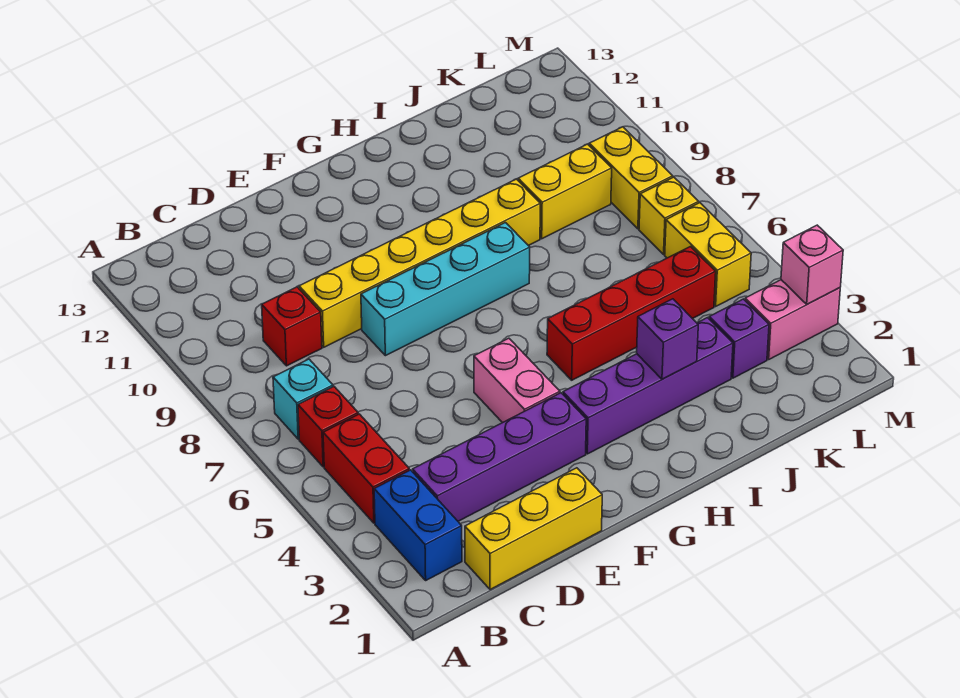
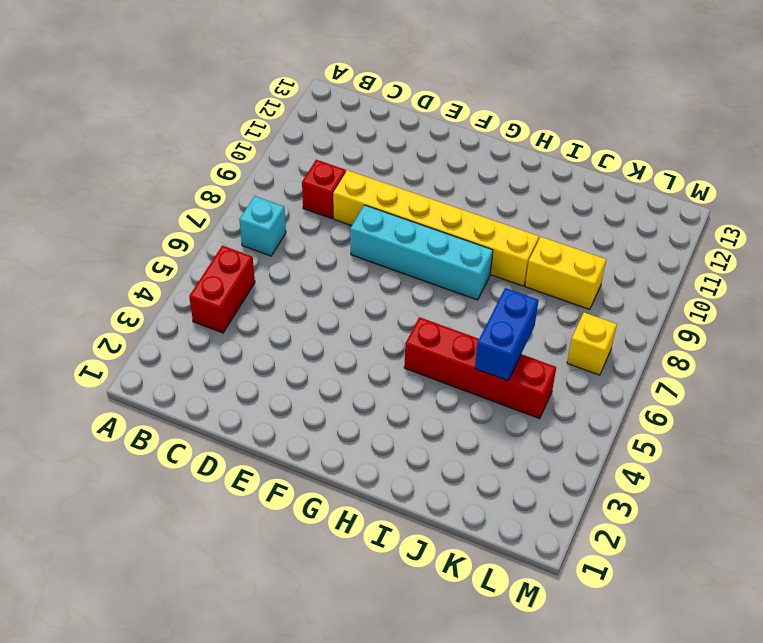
blue 1x2 brick [475,288,539,381] -> blue 1x2 brick moved to [374,470,462,580]
none -> red 1x1 brick [298,387,358,467]
none -> yellow 1x3 brick [465,468,602,590]
none -> purple 1x4 brick [413,393,586,521]

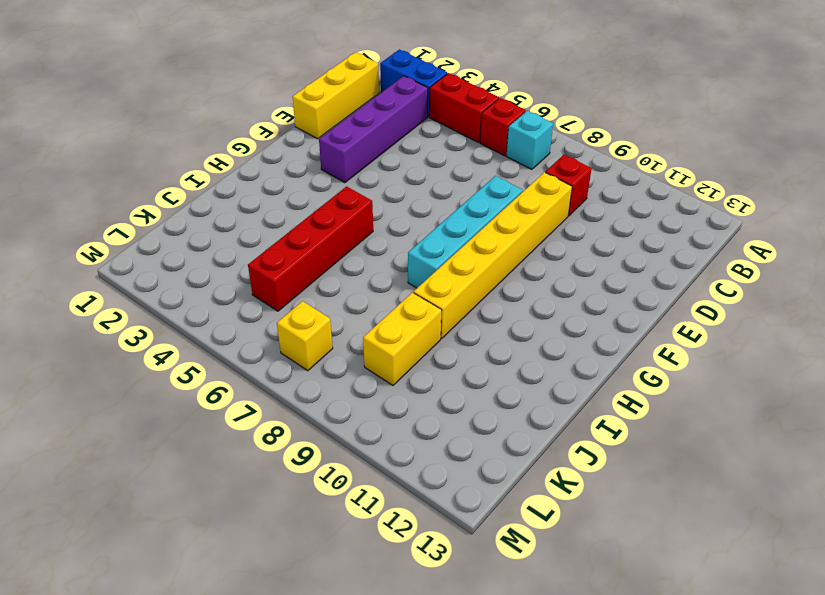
none -> pink 1x2 brick [474,338,560,423]
none -> purple 1x4 brick [563,318,733,454]
none -> purple 1x1 brick [709,299,769,378]

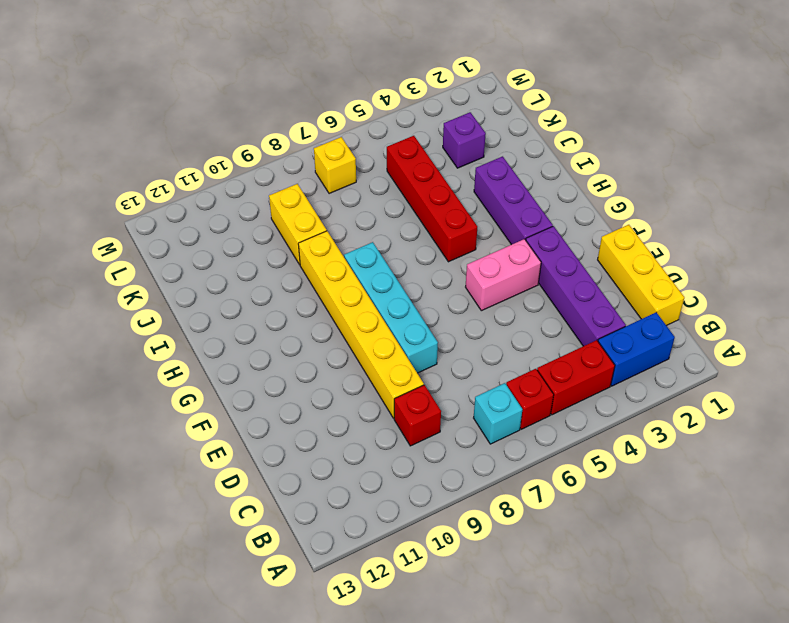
purple 1x3 brick [474,156,553,245] -> purple 1x4 brick [563,318,733,454]
none -> pink 1x2 brick [745,280,840,359]
none -> yellow 1x2 brick [665,203,751,306]
none -> yellow 1x2 brick [589,127,673,229]

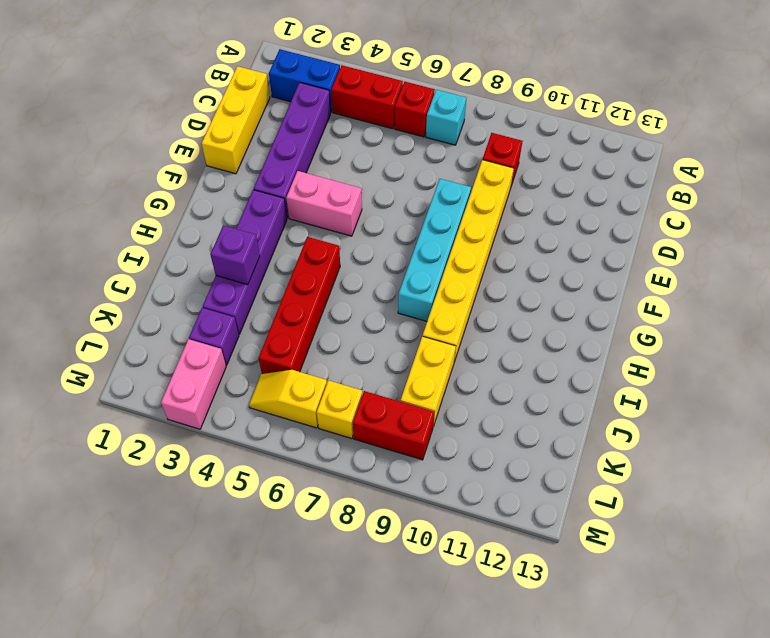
yellow 1x2 slope [249,370,327,428] -> yellow 1x2 brick [665,203,751,306]
red 1x2 brick [353,391,434,460] -> yellow 1x2 brick [589,127,673,229]
none -> pink 1x1 brick [781,225,843,304]

